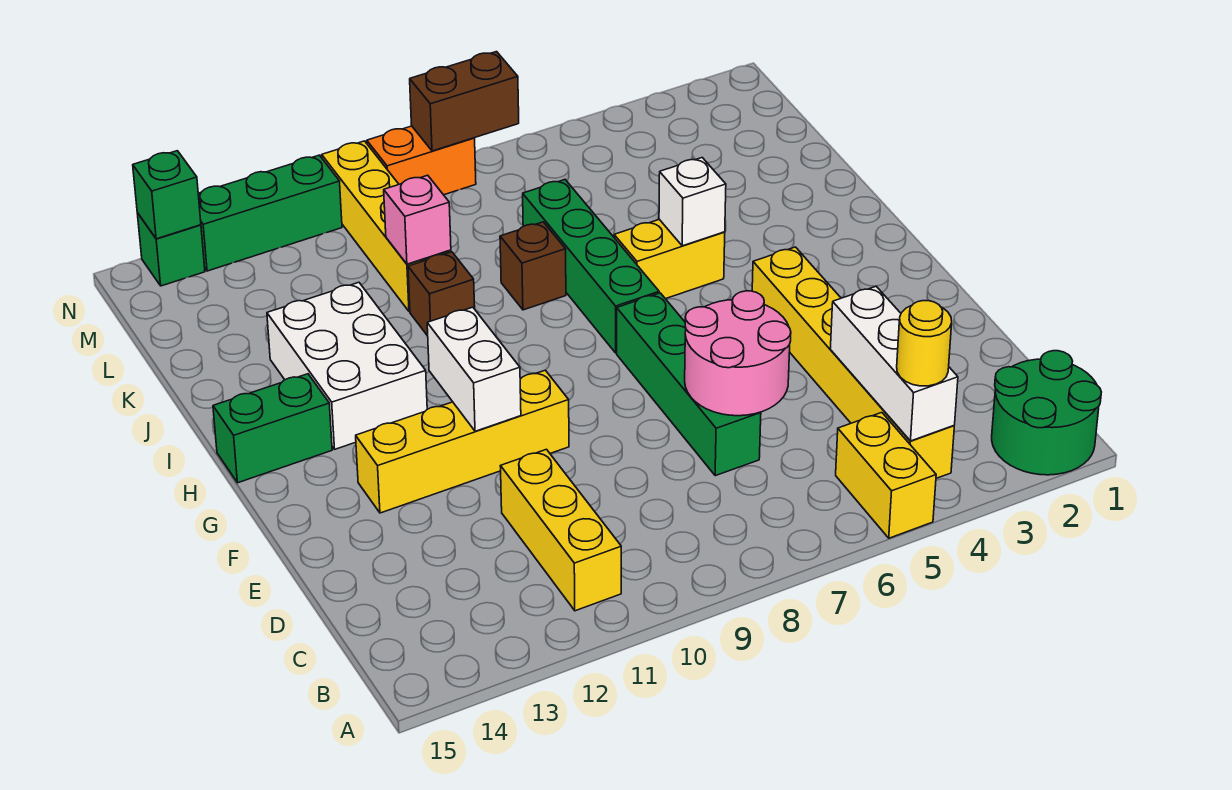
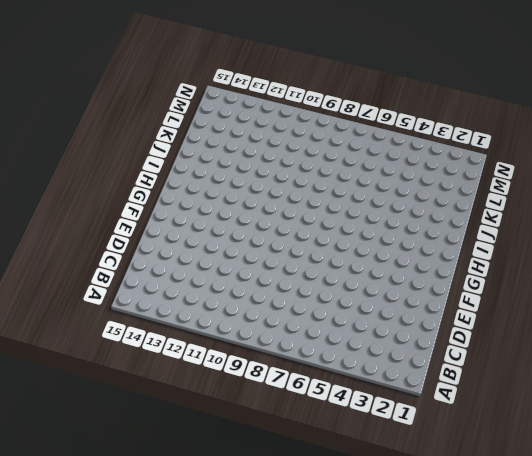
none -> green 2x2 round brick [992,351,1101,475]
none -> yellow 1x2 brick [836,413,936,538]
none -> yellow 1x6 brick [752,247,954,478]

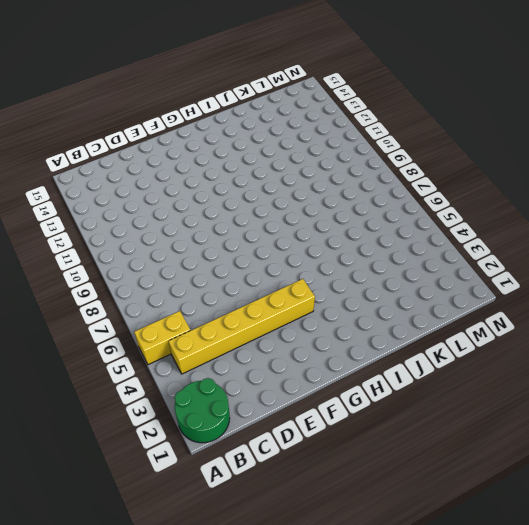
none -> yellow 1x3 brick [500,449,621,611]
none -> green 1x4 brick [617,293,761,476]
none -> yellow 1x4 brick [356,370,569,513]

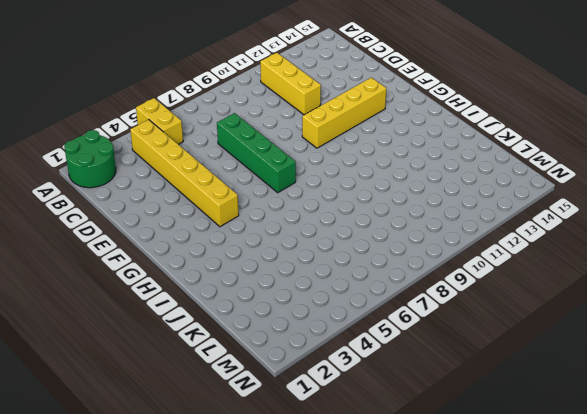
none -> green 1x4 brick [523,180,659,353]
none -> white 2x3 brick [267,282,427,449]
none -> green 1x2 brick [213,374,332,483]

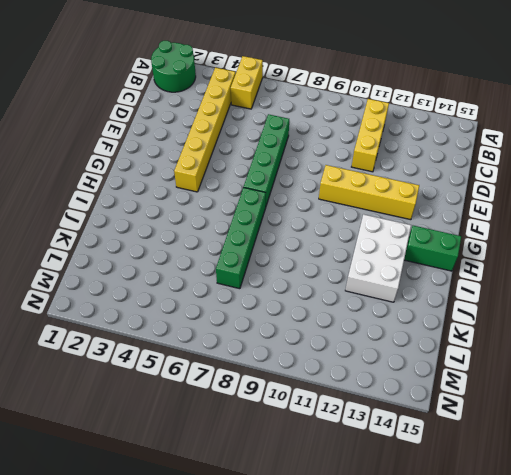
none -> yellow 1x2 brick [614,219,725,299]
none -> brown 1x1 brick [500,222,566,310]
none -> brown 1x1 brick [408,252,475,336]

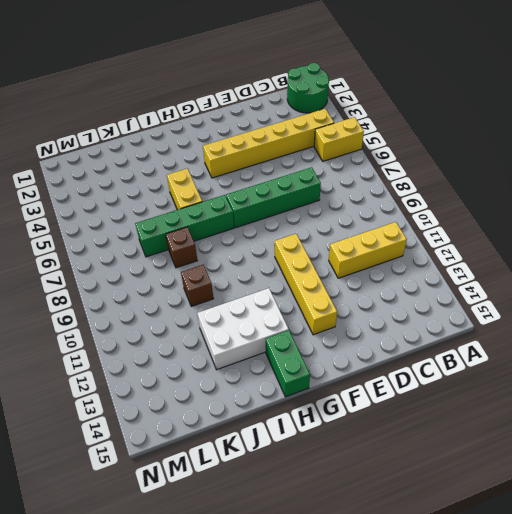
none -> yellow 1x4 brick [322,141,451,312]
none -> orange 1x2 brick [367,126,476,195]
none -> green 1x3 brick [198,155,342,271]

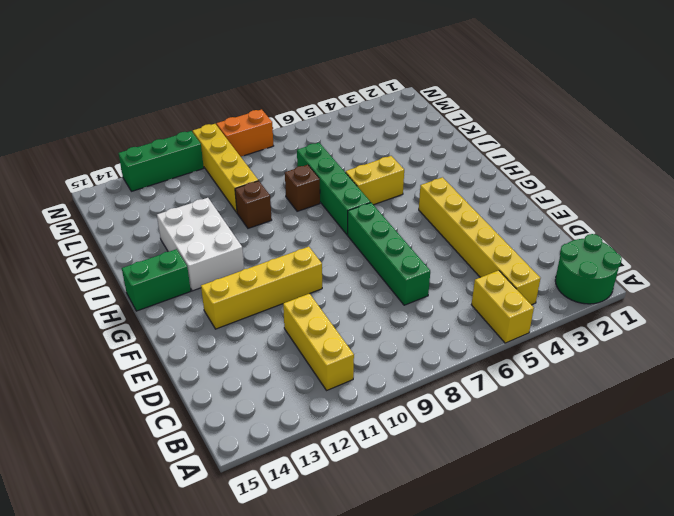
none -> green 1x1 brick [137,213,205,286]
none -> white 1x3 brick [830,286,958,441]
none -> pink 2x2 round brick [685,291,791,416]

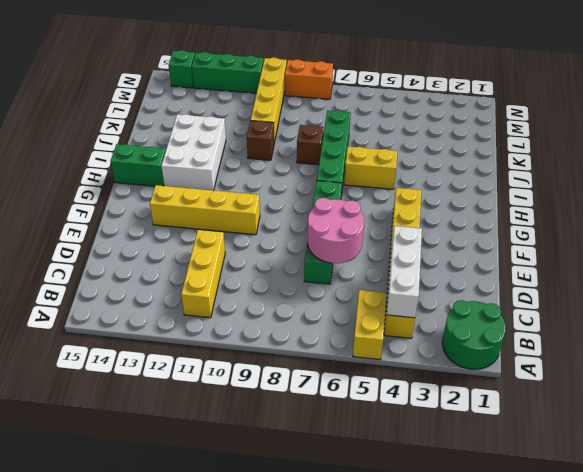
none -> white 1x2 brick [427,307,521,431]
none -> white 1x1 brick [659,158,726,246]
none -> pink 1x1 brick [384,175,451,264]

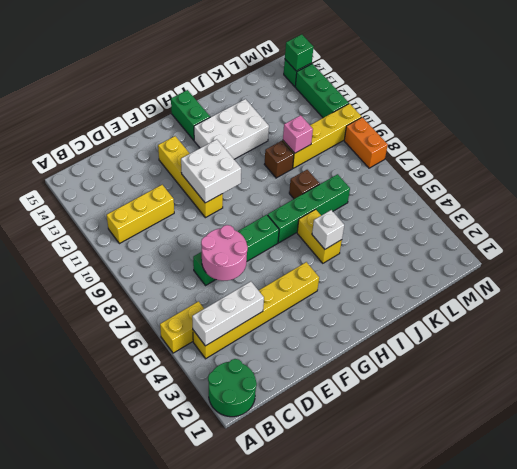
white 2x2 brick [181,139,241,203] -> white 1x2 brick [427,307,521,431]
none -> brown 1x2 brick [410,52,519,151]
none -> yellow 1x1 round brick [897,301,952,386]

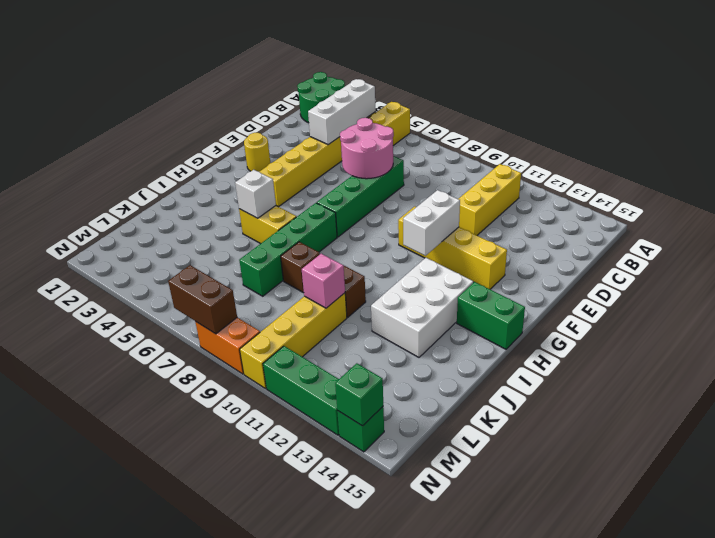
yellow 1x1 round brick [244,133,270,172] -> yellow 1x1 round brick moved to [897,301,952,386]

